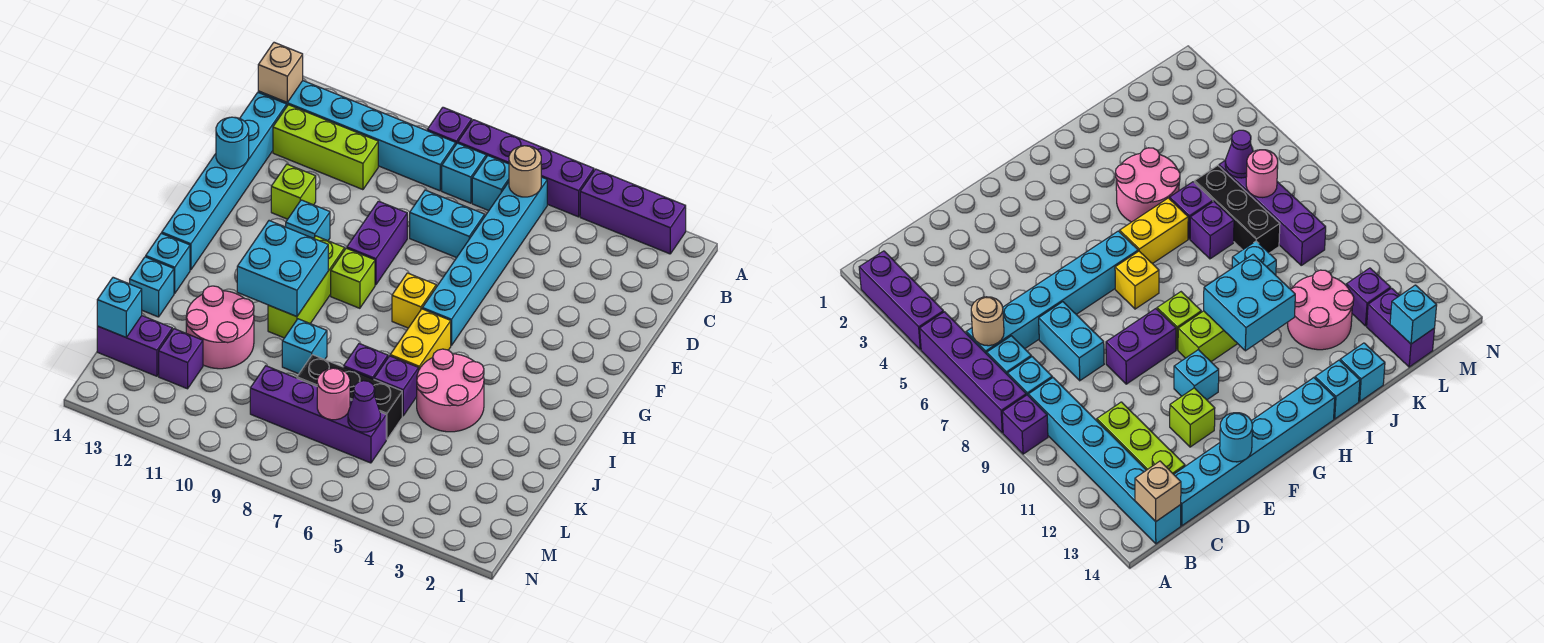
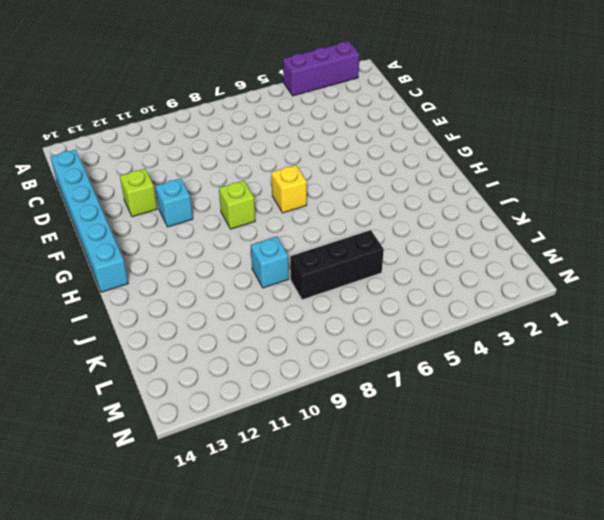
none -> purple 1x4 brick [458,120,594,217]
none -> purple 1x1 brick [427,107,472,144]
none -> cyan 1x6 brick [422,177,547,345]
none -> cyan 1x1 brick [472,156,509,211]

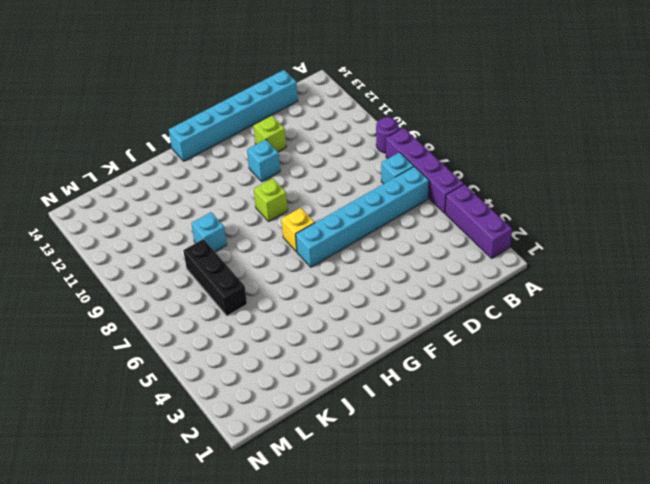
purple 1x1 round brick [376,117,399,153] -> purple 1x1 brick [427,107,472,144]
none -> cyan 1x1 brick [442,143,486,203]
none -> cyan 1x6 brick [258,81,456,191]
none -> lime 1x3 brick [273,105,378,190]
none -> cyan 1x2 brick [410,190,485,258]

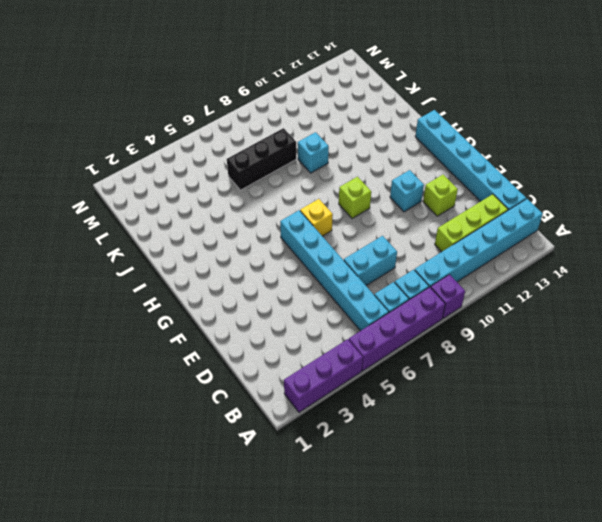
none -> purple 1x2 brick [347,201,407,285]
none -> lime 1x3 brick [268,236,345,338]
none -> yellow 1x2 brick [390,309,451,369]
none -> pink 2x2 round brick [417,349,484,432]

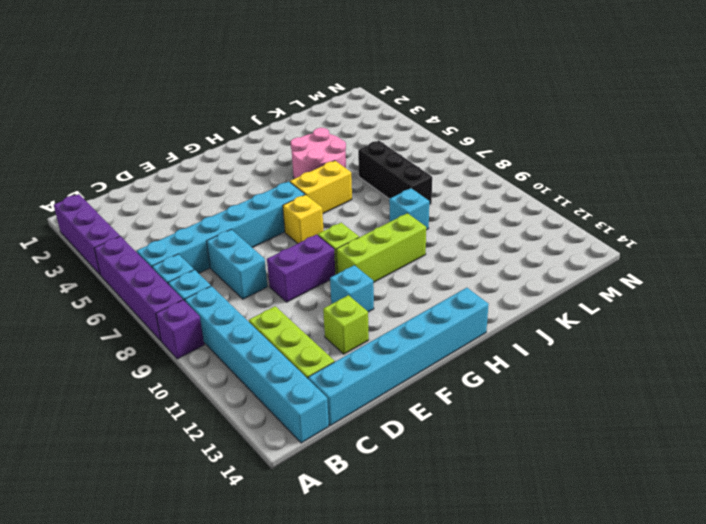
none -> cyan 1x1 brick [146,233,190,293]
none -> purple 1x1 brick [374,356,419,416]
none -> purple 1x1 brick [344,344,388,379]
none -> pink 2x2 round brick [186,286,254,369]

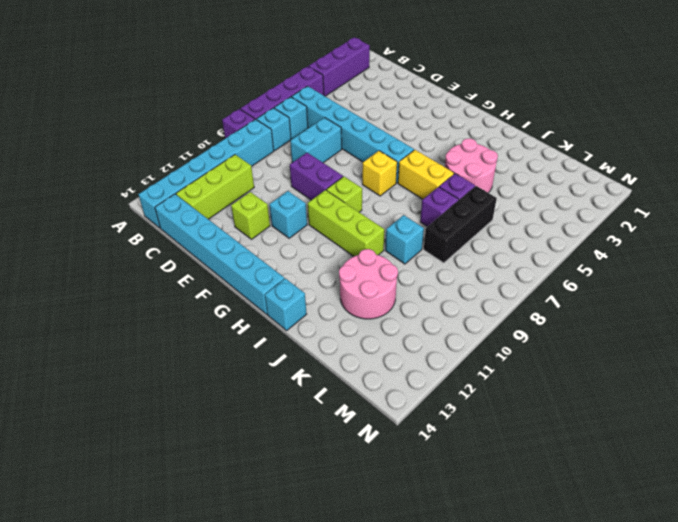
none -> cyan 1x1 brick [130,257,174,317]
none -> purple 1x4 brick [250,366,386,463]
none -> purple 1x1 brick [159,329,203,389]
none -> purple 1x2 brick [97,316,172,376]

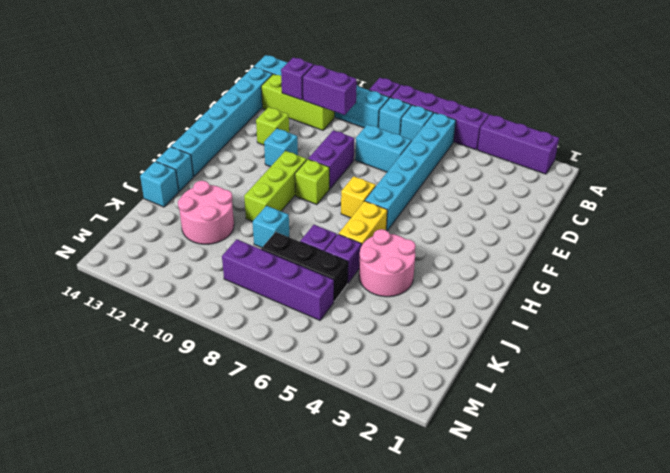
purple 1x2 brick [303,65,357,115] -> purple 1x2 brick moved to [97,316,172,376]
purple 1x1 brick [281,57,313,100] -> purple 1x1 brick moved to [159,329,203,389]
none -> tan 1x1 round brick [509,146,541,197]
none -> tan 1x1 brick [258,43,303,102]
none -> cyan 1x1 round brick [216,117,249,169]
none -> cyan 2x2 brick [237,221,328,317]

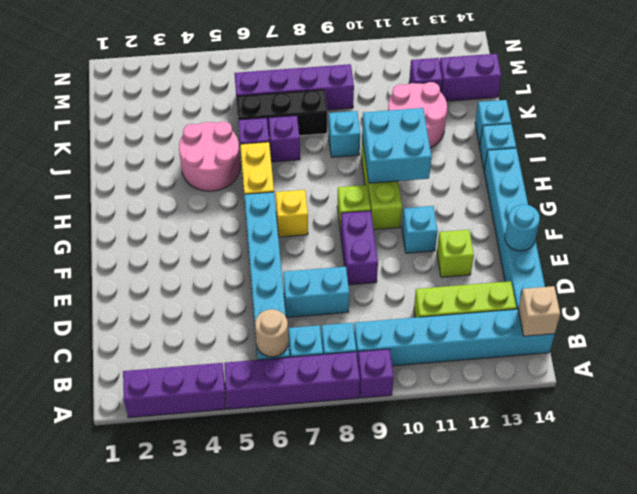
none -> purple 1x1 cone [348,381,380,432]
none -> pink 1x1 round brick [317,368,350,420]
none -> cyan 1x1 brick [97,278,142,337]

